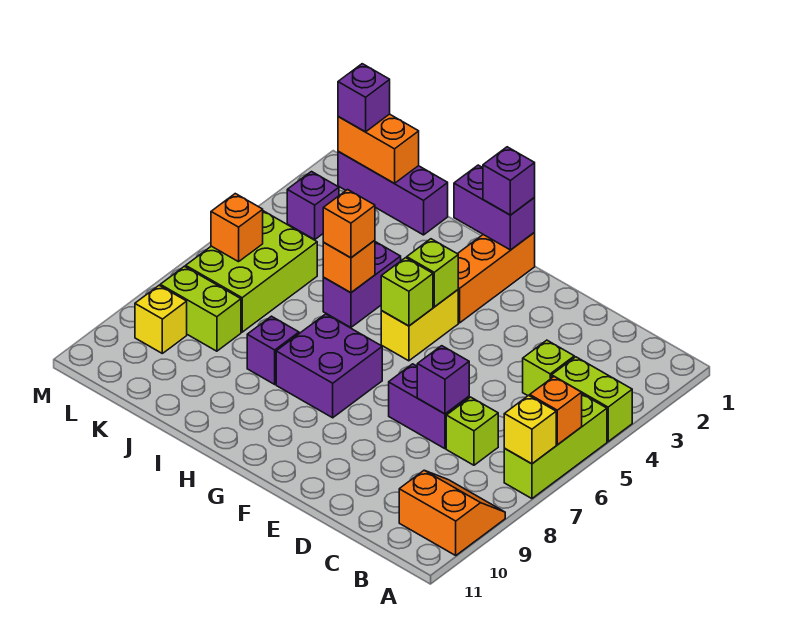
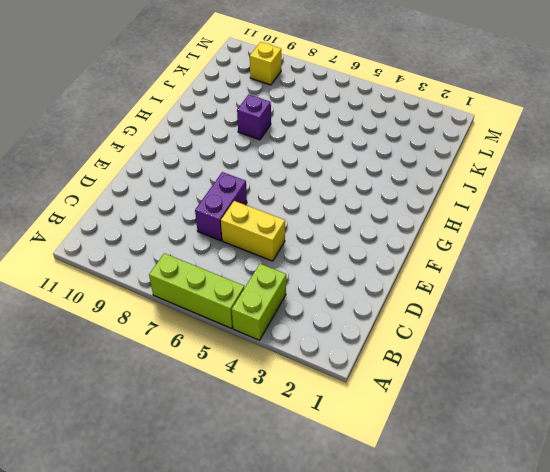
yellow 1x2 brick [221,201,285,261] -> yellow 1x2 brick moved to [381,290,458,361]
none -> orange 2x2 slope [399,470,505,555]
none -> lime 1x1 brick [523,340,574,396]
none -> lime 1x1 brick [446,397,498,465]

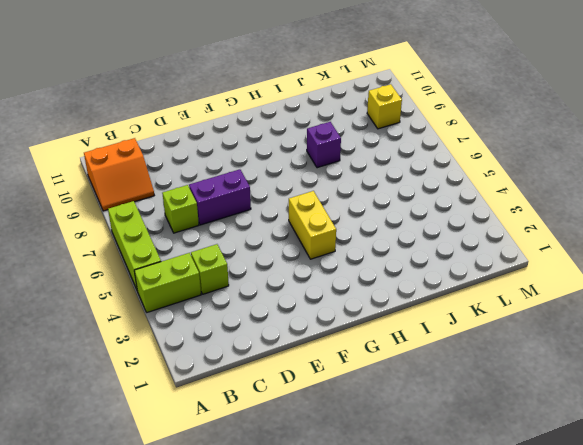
none -> orange 1x3 brick [458,233,535,323]
none -> purple 2x2 brick [276,314,382,418]
none -> purple 1x2 brick [323,242,401,327]

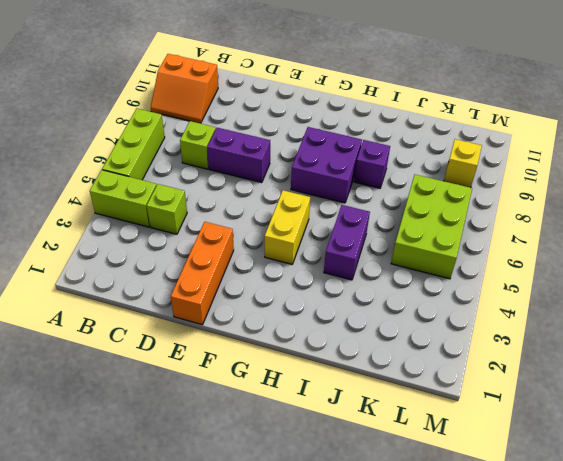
orange 1x3 brick [171,222,234,325] -> orange 1x3 brick moved to [458,233,535,323]
none -> purple 1x3 brick [338,151,448,235]
none -> lime 1x2 brick [160,266,241,351]
none -> purple 1x1 brick [287,172,339,239]

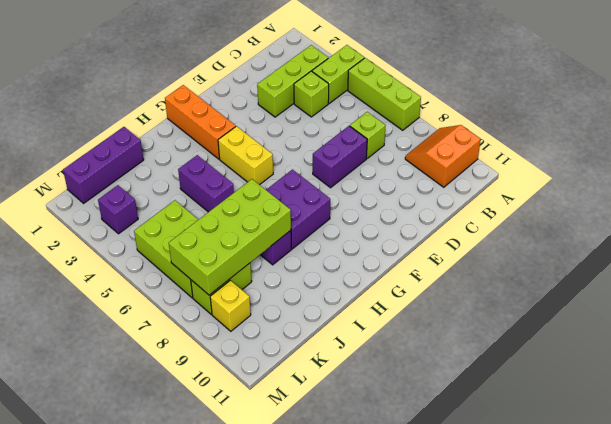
lime 1x3 brick [257,45,328,117] -> none
lime 2x4 brick [169,179,291,295] -> none
none -> orange 1x1 brick [530,377,582,445]
none -> yellow 1x1 brick [504,396,556,464]
none -> purple 1x1 brick [417,346,469,414]

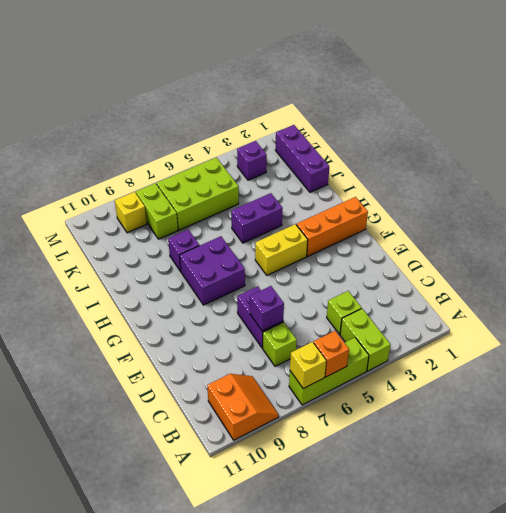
none -> purple 1x2 brick [454,165,535,250]
none -> lime 1x1 brick [407,239,458,307]
none -> lime 1x1 brick [381,258,433,326]

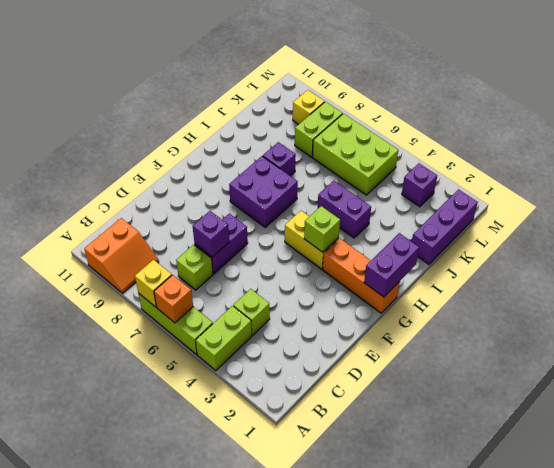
none -> lime 1x1 brick [381,258,433,326]
none -> orange 1x1 brick [323,240,375,293]
none -> orange 1x2 brick [338,114,419,183]

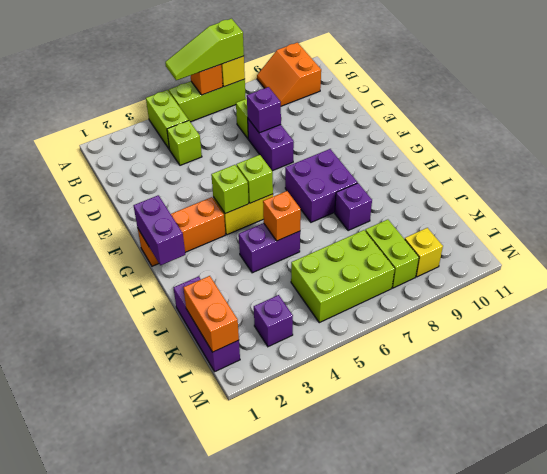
lime 1x3 slope [165,19,244,80] -> none
none -> orange 1x1 brick [211,194,263,262]
none -> purple 1x1 brick [483,147,535,215]
none -> orange 1x1 brick [323,190,375,258]

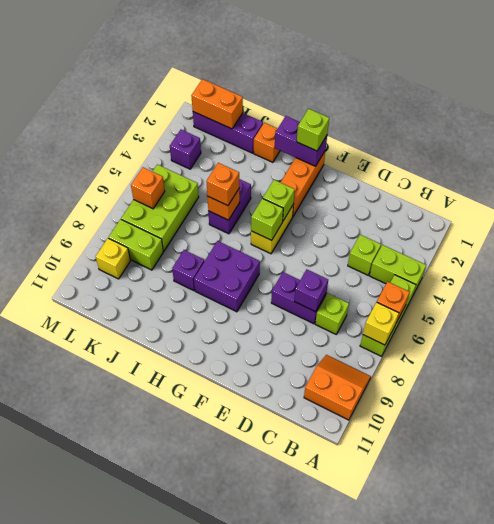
lime 1x1 brick [297,109,329,151] -> purple 1x1 brick [483,147,535,215]
orange 1x1 brick [254,123,280,162] -> none
none -> purple 1x1 brick [338,64,390,132]

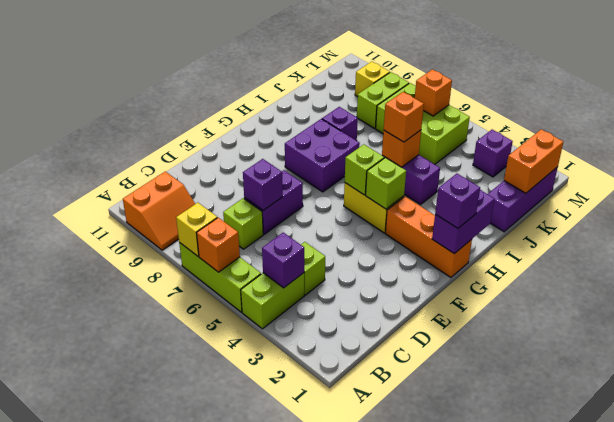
purple 1x1 brick [262,233,304,288] -> purple 1x1 brick moved to [338,64,390,132]

